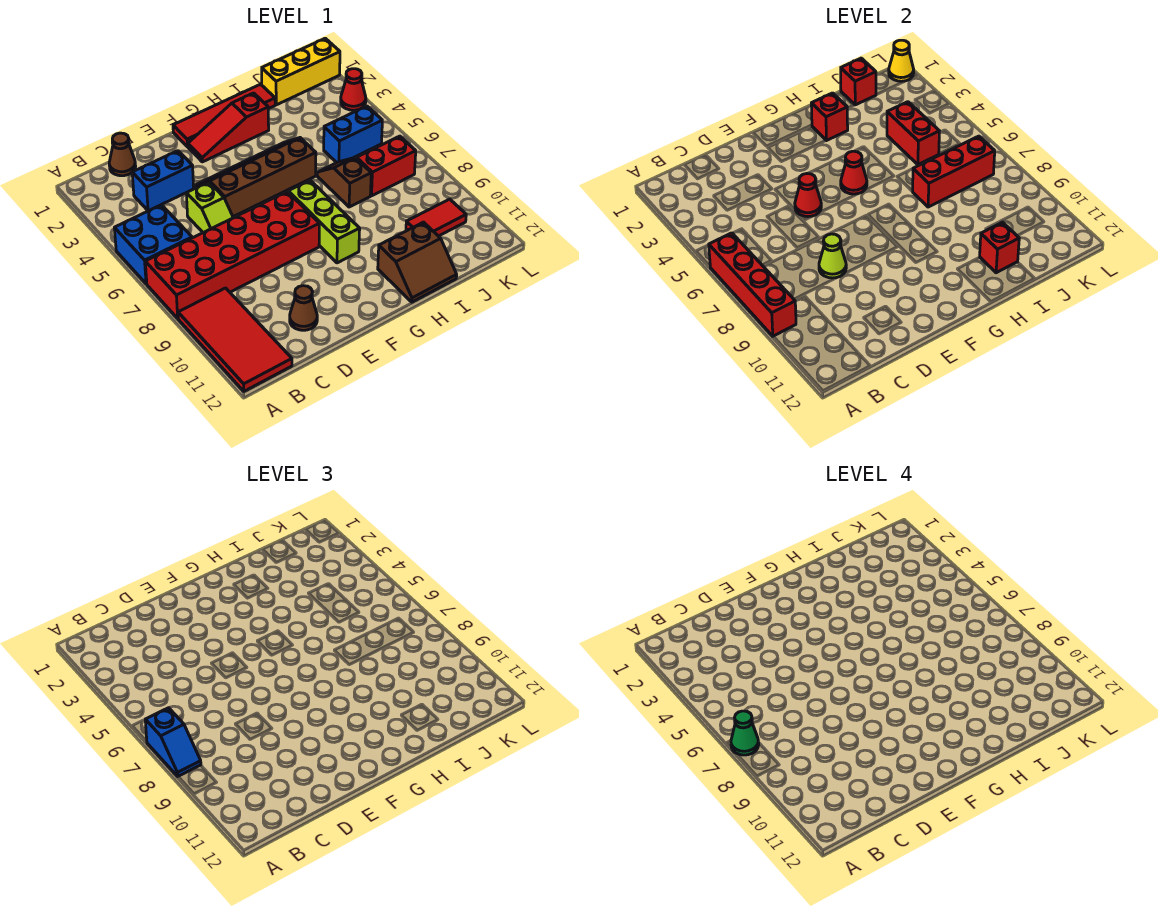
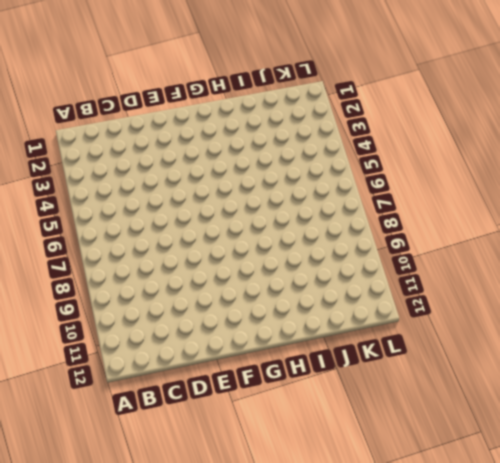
none -> blue 2x2 brick [114,205,192,284]
none -> red 2x6 brick [145,192,319,318]
none -> red 2x4 tile [178,288,292,391]
none -> brown 1x1 cone [109,133,136,176]

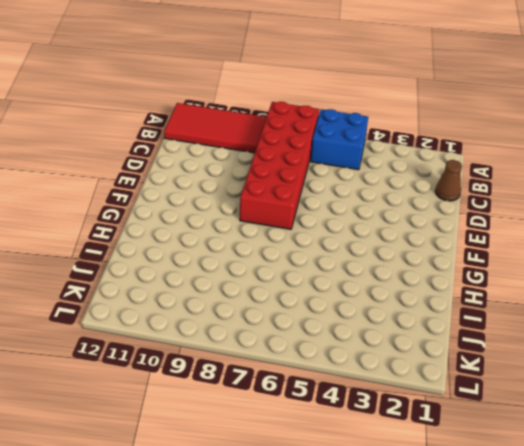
none -> blue 1x2 brick [132,151,194,211]
none -> lime 1x2 slope [186,182,233,232]
none -> brown 1x1 cone [290,286,317,330]
none -> brown 2x4 slope [195,138,316,217]

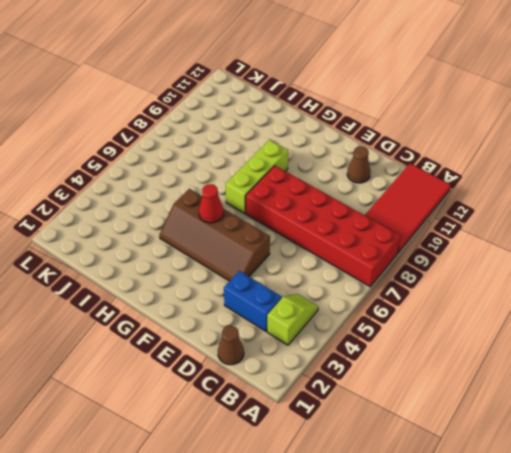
lime 1x2 slope [267,294,319,345] -> lime 1x2 slope moved to [186,182,233,232]
none -> blue 2x2 brick [114,205,192,284]
none -> red 1x4 tile [173,84,275,147]
none -> red 1x3 slope [188,93,269,162]
none -> brown 2x2 slope [378,222,457,302]

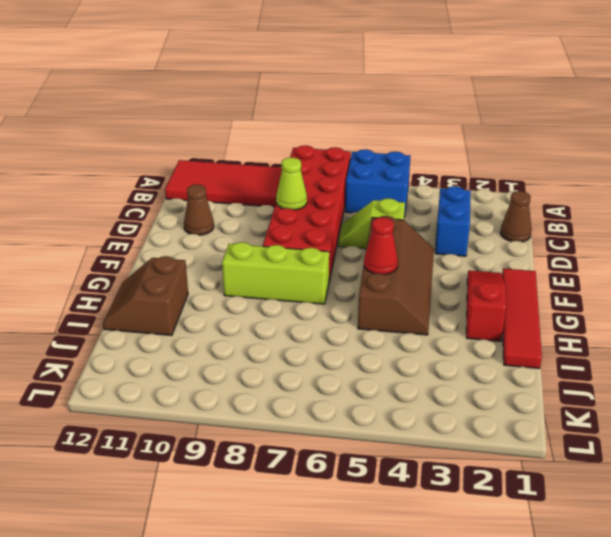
none -> brown 1x2 slope [317,158,371,207]
none -> yellow 1x3 brick [262,38,340,105]
none -> blue 1x2 brick [324,106,382,163]
none -> red 1x2 brick [356,136,416,196]

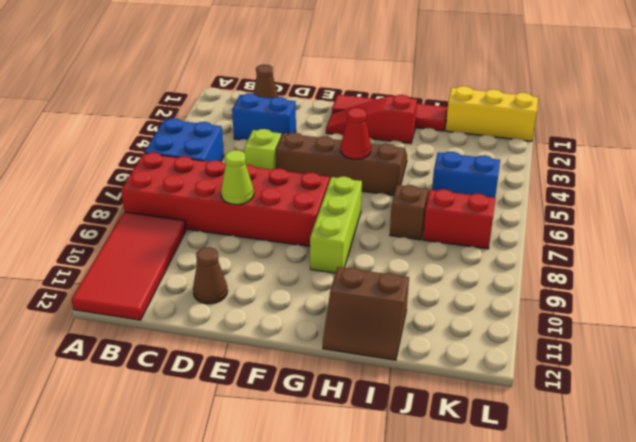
none -> red 1x2 tile [406,199,466,236]
none -> red 1x1 cone [341,69,366,110]
none -> red 1x4 brick [709,233,796,336]
none -> red 1x1 cone [795,174,821,217]

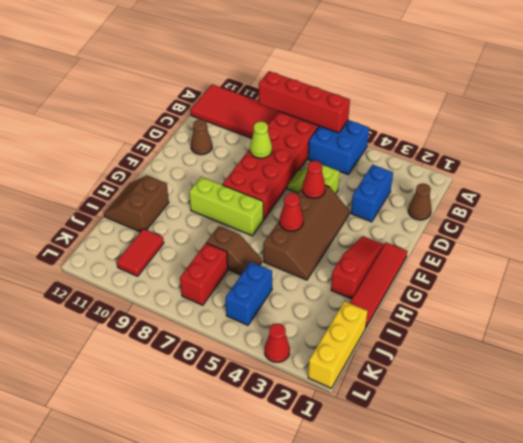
none -> red 1x1 brick [811,93,848,141]
none -> red 1x3 brick [912,136,995,207]
none -> red 1x1 brick [980,222,1019,273]
none -> red 1x1 brick [841,58,876,105]

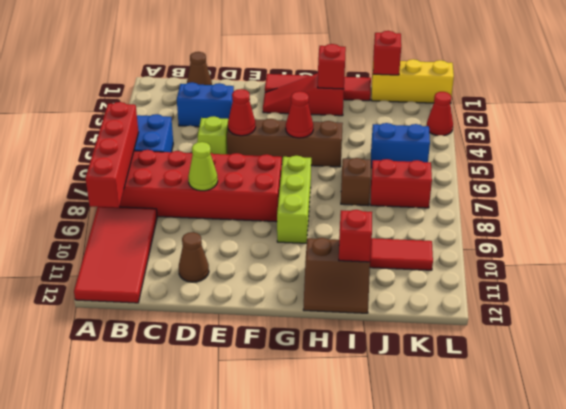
none -> red 1x3 brick [912,136,995,207]
none -> red 1x2 brick [887,102,939,165]
none -> yellow 1x1 cone [889,40,914,81]
none -> blue 1x2 slope [145,708,201,776]

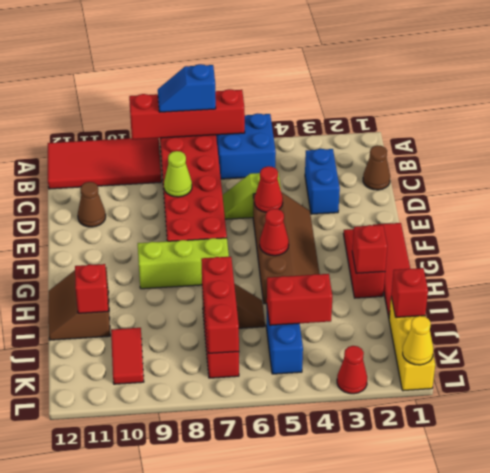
none -> green 1x1 cone [731,711,759,755]

